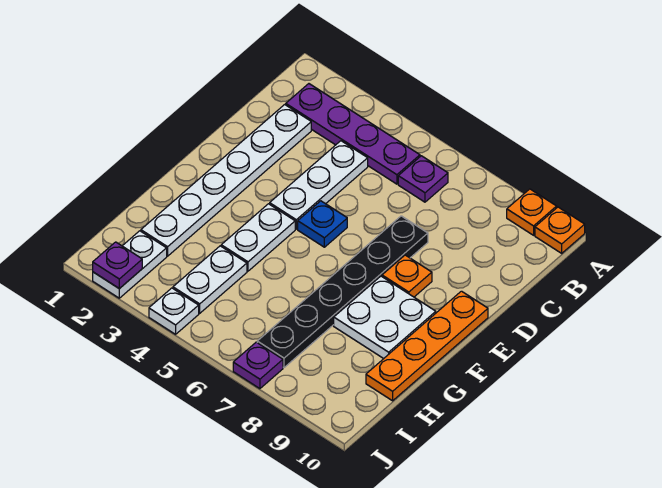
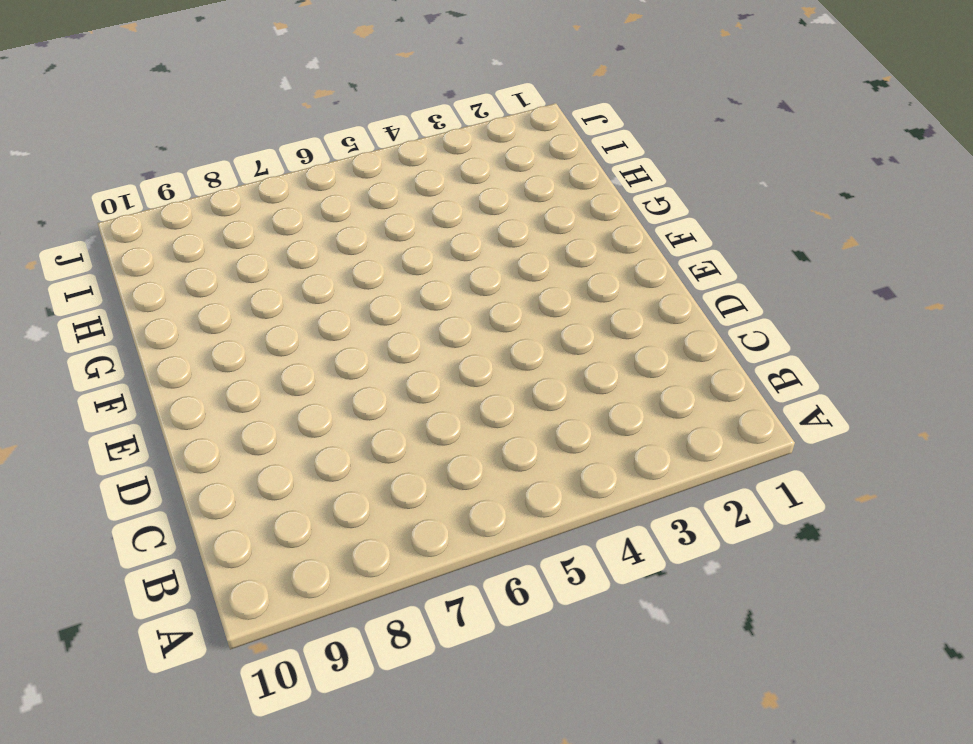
none -> orange 1x1 plate [507,189,557,235]
none -> orange 1x1 plate [535,207,585,253]
none -> purple 1x4 plate [286,84,420,184]

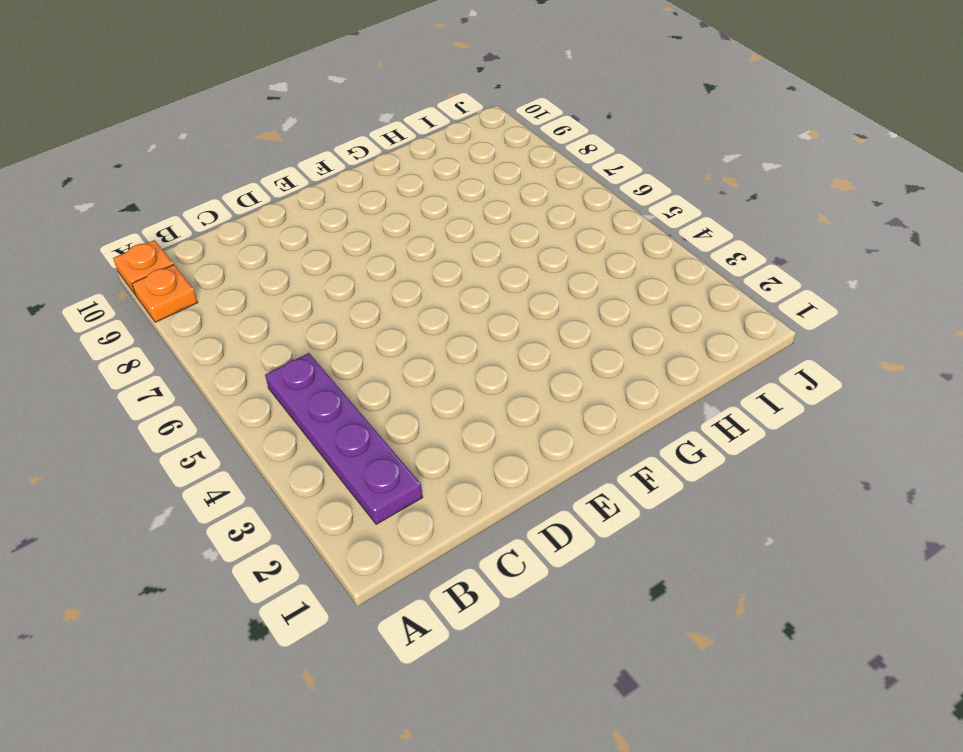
none -> purple 1x1 plate [398,156,448,202]
none -> white 1x6 plate [141,105,311,256]
none -> white 1x3 plate [270,141,368,229]

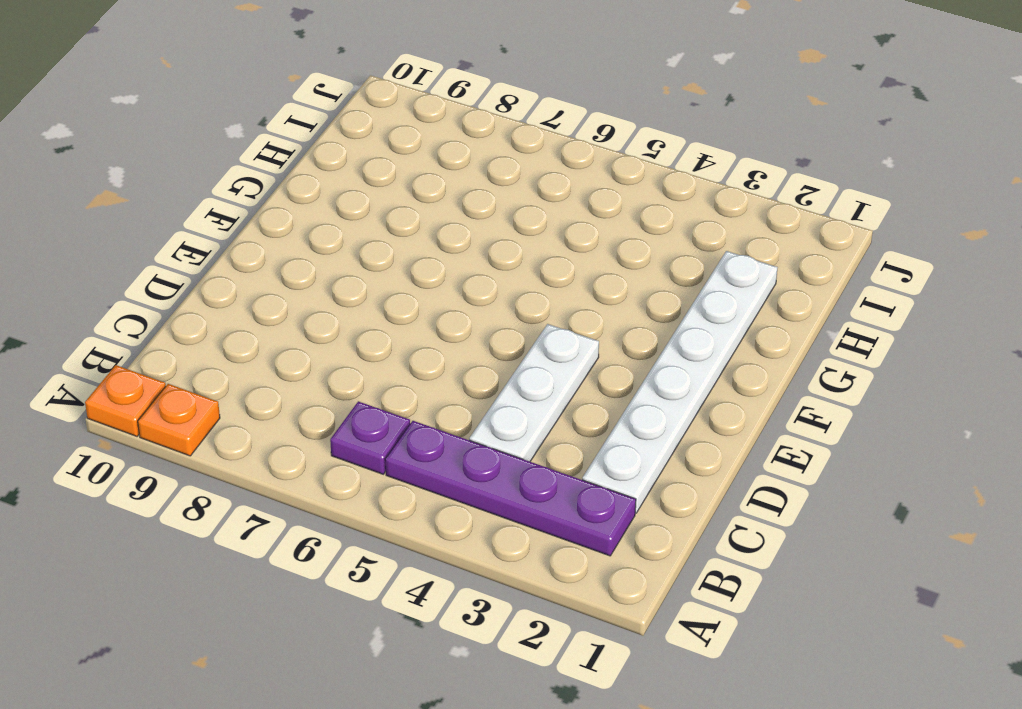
none -> black 1x6 plate [257,216,428,367]
none -> blue 1x1 plate [298,201,347,247]
none -> orange 1x1 plate [382,255,432,297]

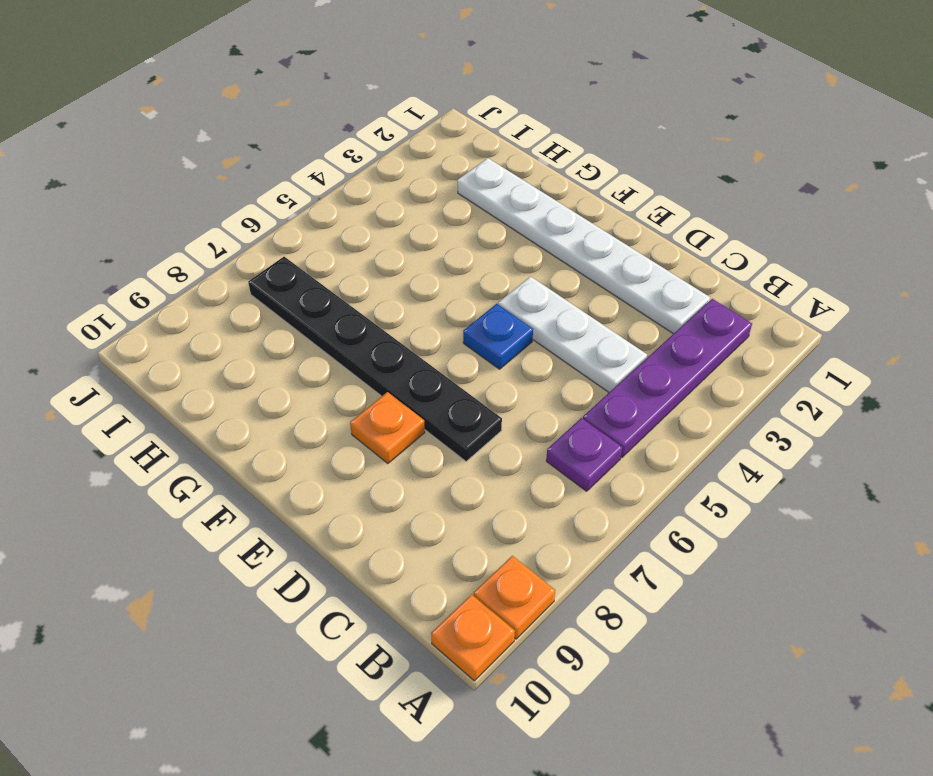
none -> orange 1x4 plate [366,291,488,401]
none -> white 1x2 plate [221,204,295,271]
none -> white 2x2 plate [334,276,436,359]

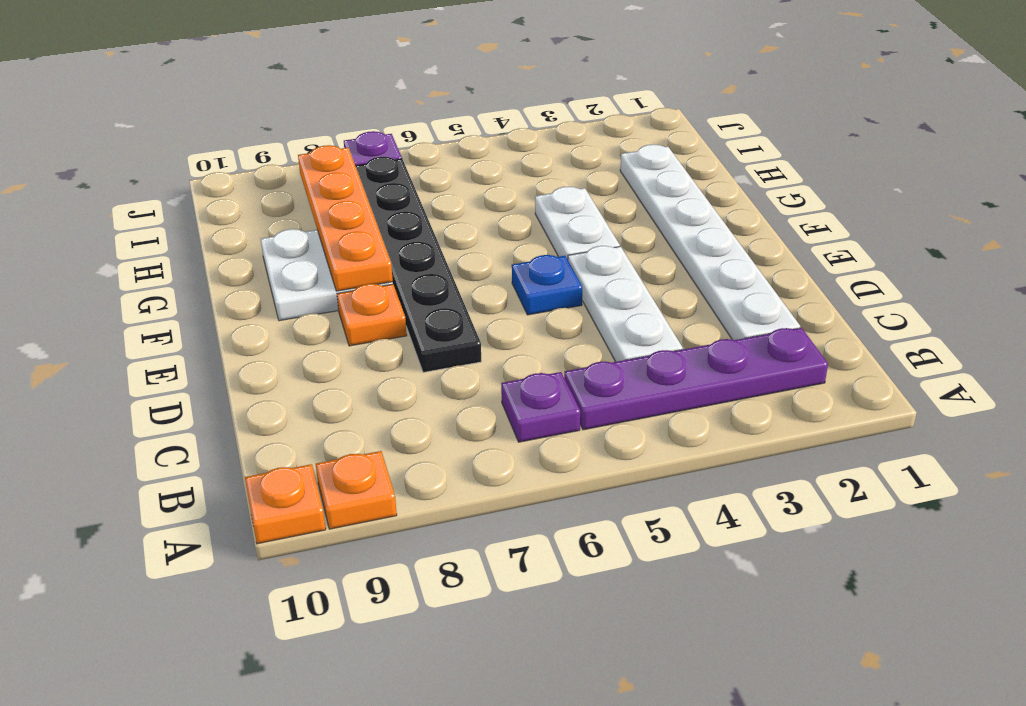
orange 1x4 plate [298,145,393,291] -> orange 1x4 plate moved to [366,291,488,401]
none -> white 1x2 plate [173,246,247,313]
none -> white 1x2 plate [93,231,167,298]
none -> white 1x1 plate [149,288,199,334]

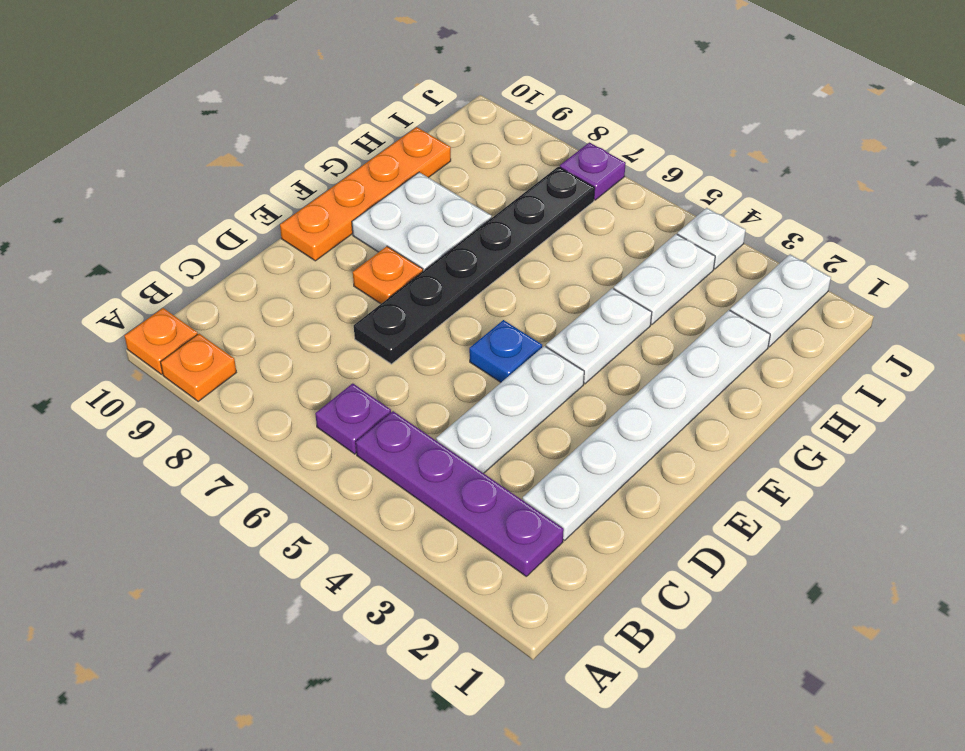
none -> purple 1x1 plate [93,242,142,289]

